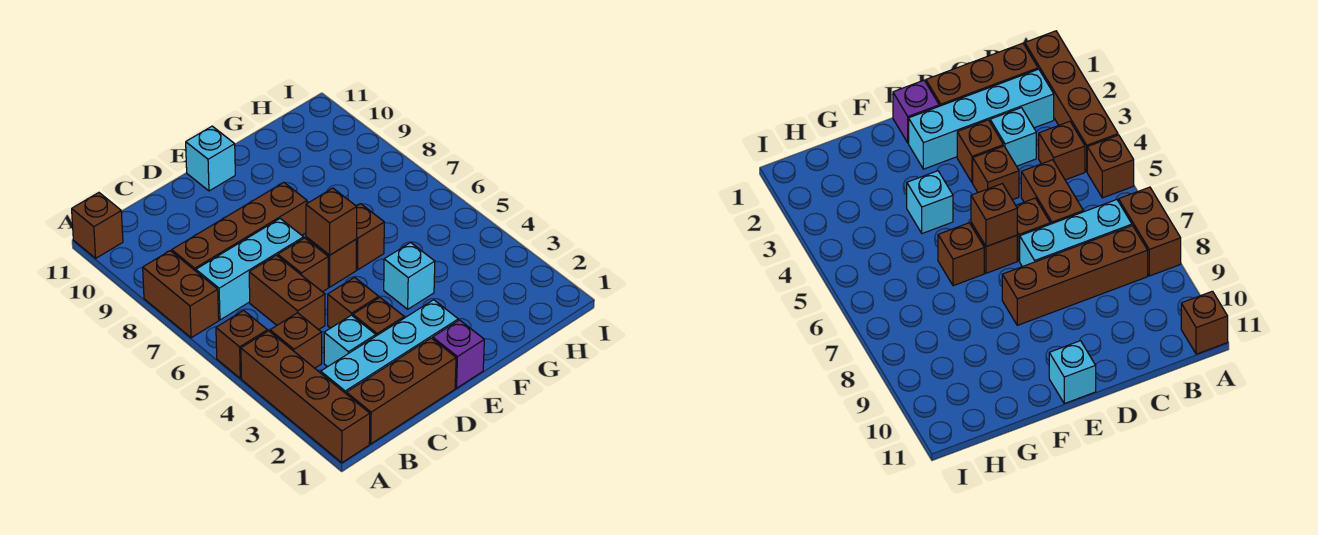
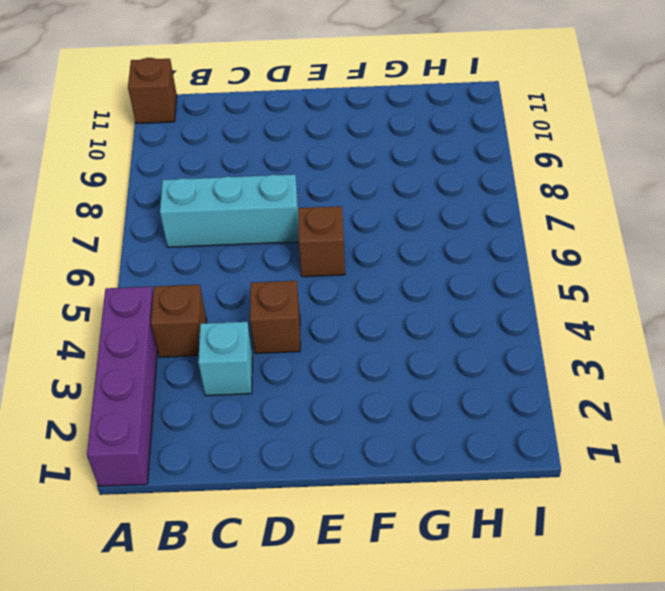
purple 1x4 brick [87,287,158,486] -> brown 1x4 brick [241,331,370,463]
none -> brown 1x1 brick [216,310,267,378]
none -> brown 1x2 brick [143,251,219,338]
none -> brown 1x3 brick [346,338,456,444]

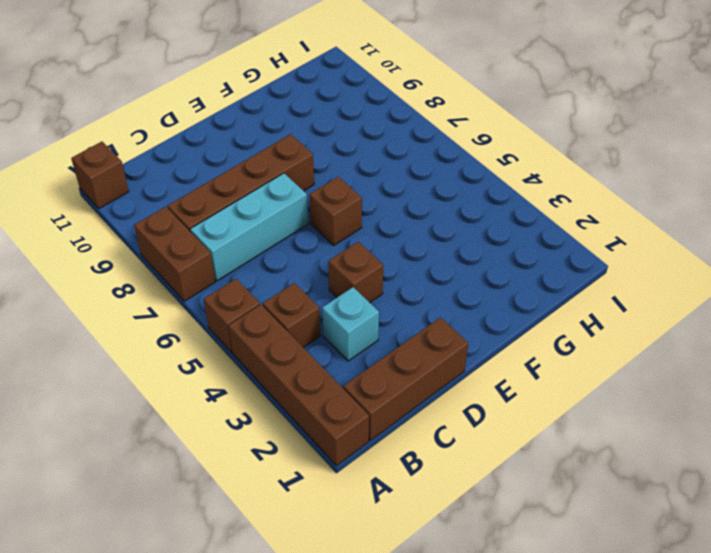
none -> cyan 1x4 brick [321,300,458,393]
none -> brown 1x2 brick [249,255,325,330]
none -> brown 1x1 brick [353,298,404,336]

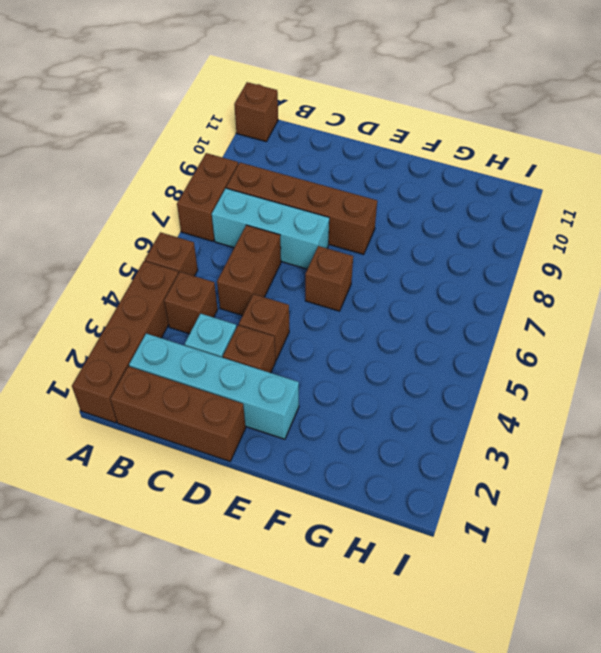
none -> brown 1x1 brick [278,238,328,292]
none -> purple 1x1 brick [433,320,484,388]
none -> cyan 1x1 brick [186,126,235,191]

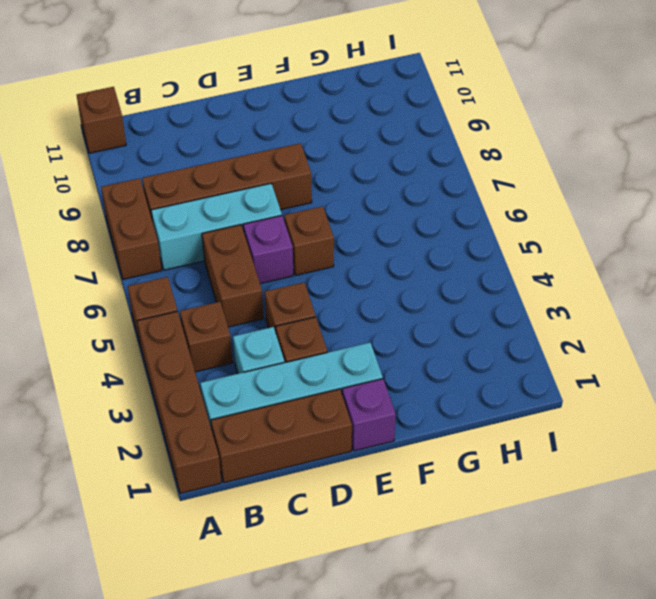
purple 1x1 brick [243,216,293,284] -> brown 1x1 brick [278,238,328,292]
none -> cyan 1x1 brick [186,126,235,191]
none -> cyan 1x1 brick [384,242,435,309]
none -> brown 1x1 brick [356,204,384,270]

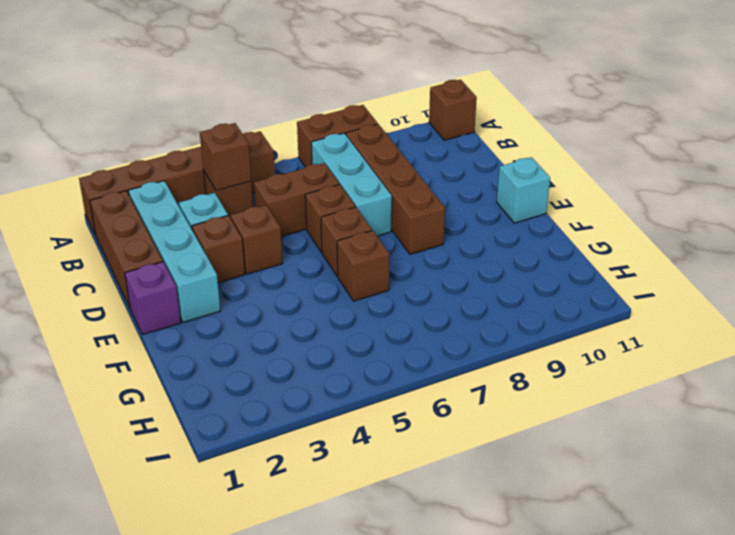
brown 1x1 brick [200,123,251,191] -> brown 1x1 brick moved to [306,188,357,255]
none -> cyan 1x1 brick [384,242,435,309]

